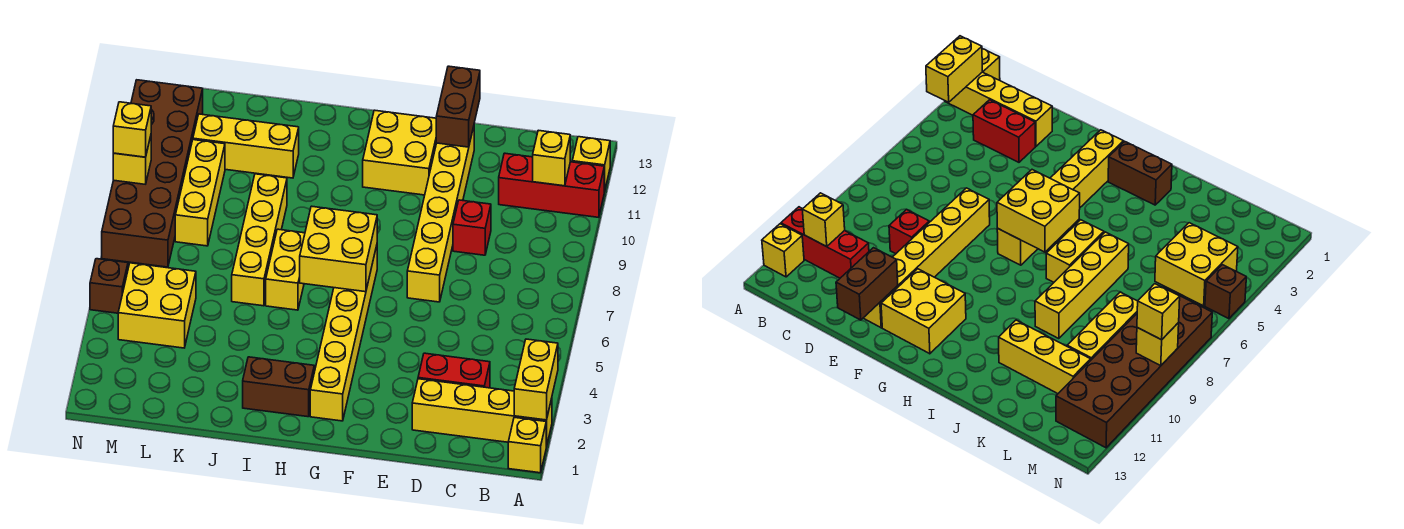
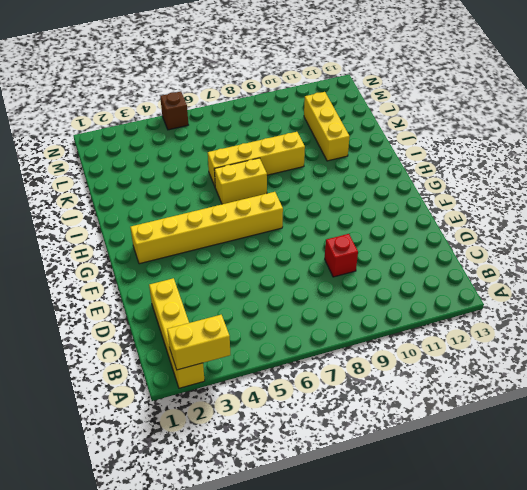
none -> yellow 1x1 brick [508,417,546,473]
none -> red 1x3 brick [499,153,604,217]
none -> yellow 1x1 brick [572,137,610,192]

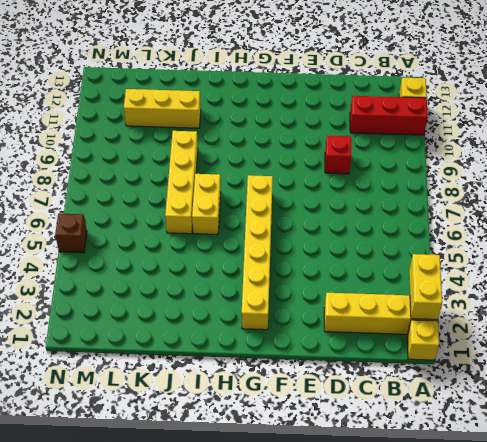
none -> red 1x2 brick [418,353,490,388]
none -> yellow 1x6 brick [407,127,474,302]
none -> yellow 2x2 brick [363,110,436,195]

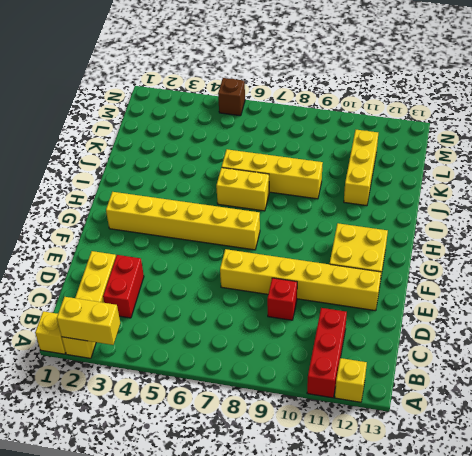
none -> brown 1x2 brick [243,357,314,417]
none -> yellow 2x2 brick [118,263,196,348]
none -> yellow 1x3 brick [175,140,225,246]

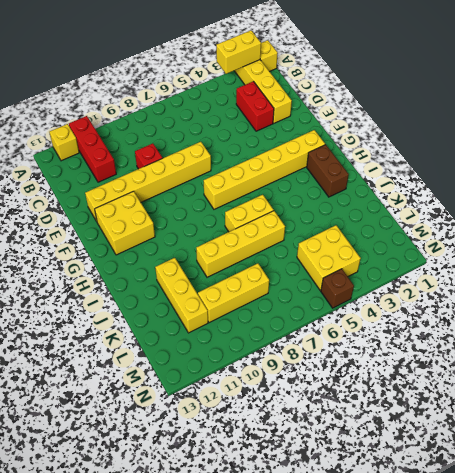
none -> brown 2x6 brick [102,80,203,267]
none -> yellow 1x1 brick [533,130,570,186]
none -> brown 1x2 brick [436,66,480,147]

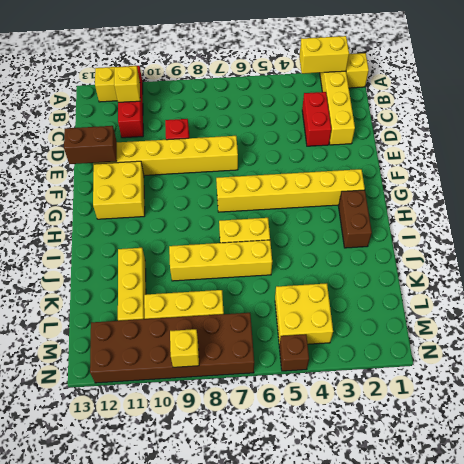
none -> yellow 2x2 brick [300,206,377,292]
none -> yellow 1x1 brick [113,102,151,157]

